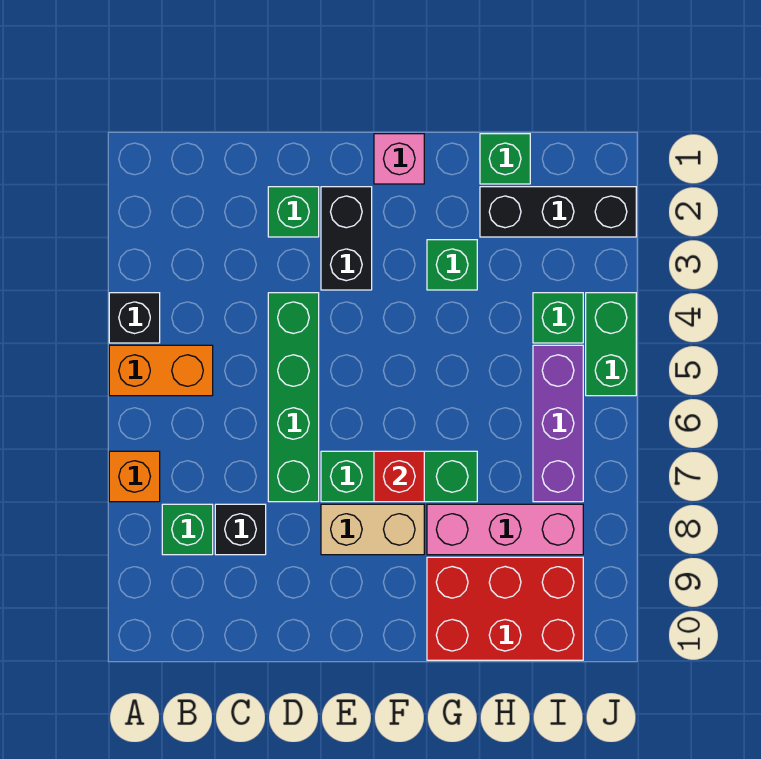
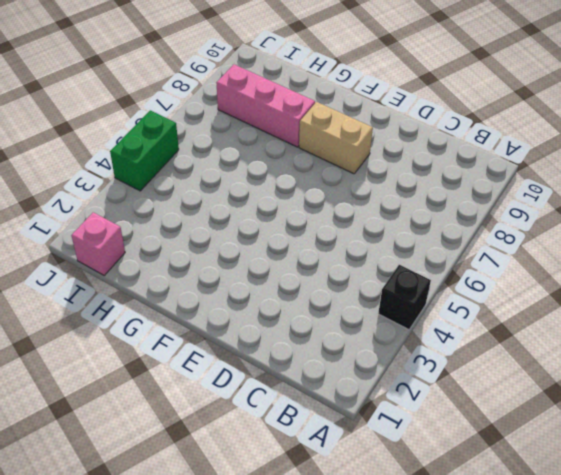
pink 1x1 brick [71,212,125,275] -> pink 1x1 brick moved to [374,134,424,184]
none -> orange 1x2 brick [109,345,213,396]
none -> orange 1x1 brick [109,451,160,502]
none -> green 1x1 brick [162,504,213,555]

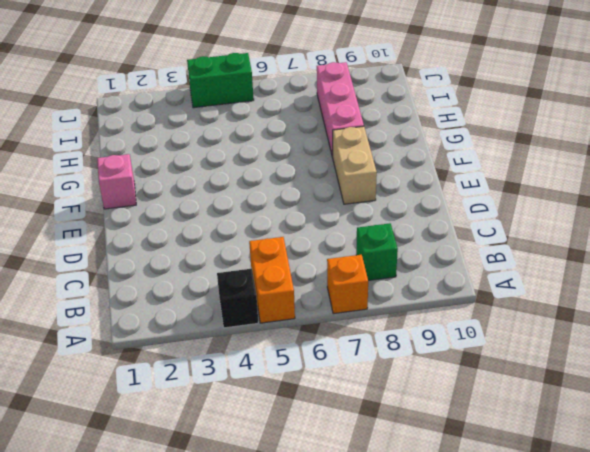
none -> black 1x1 brick [215,504,266,555]
none -> green 1x1 brick [268,187,319,237]
none -> green 1x4 brick [268,293,319,502]

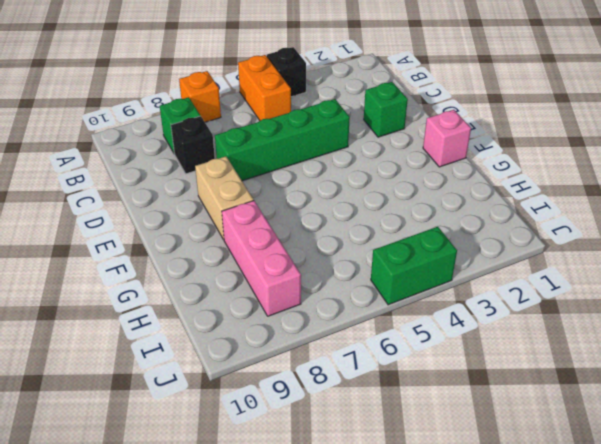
none -> black 1x2 brick [321,187,372,290]
none -> green 1x3 brick [321,451,477,502]
none -> green 1x1 brick [427,240,477,290]

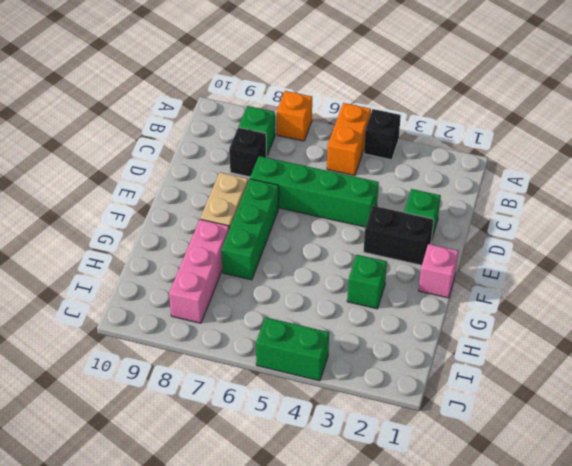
none -> red 2x3 brick [427,557,583,660]
none -> green 1x1 brick [480,134,530,184]
none -> black 1x3 brick [480,187,636,237]

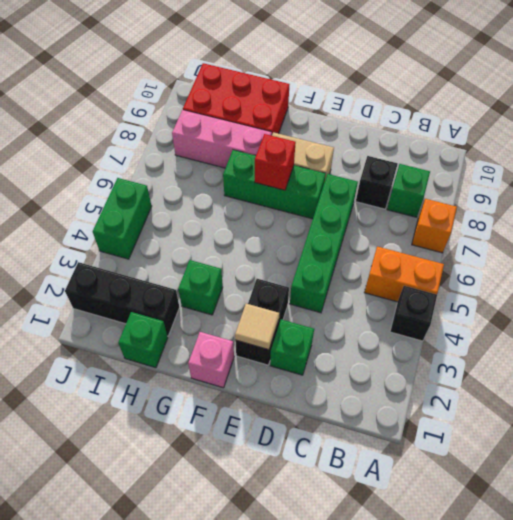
tan 1x1 tile [235,304,279,350] -> none
none -> green 1x1 brick [533,293,583,343]
none -> purple 1x3 brick [533,345,583,502]

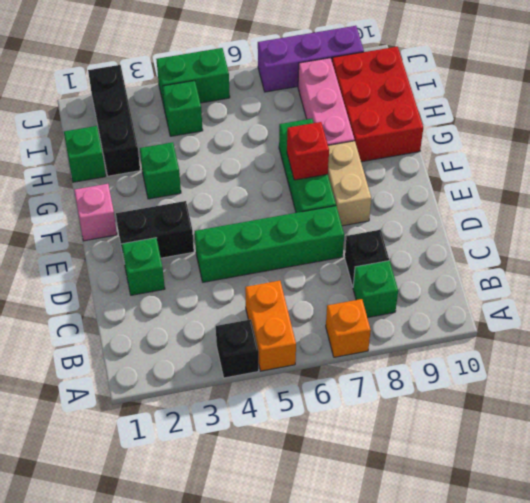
purple 1x3 brick [258,26,364,92] -> purple 1x3 brick moved to [533,345,583,502]

